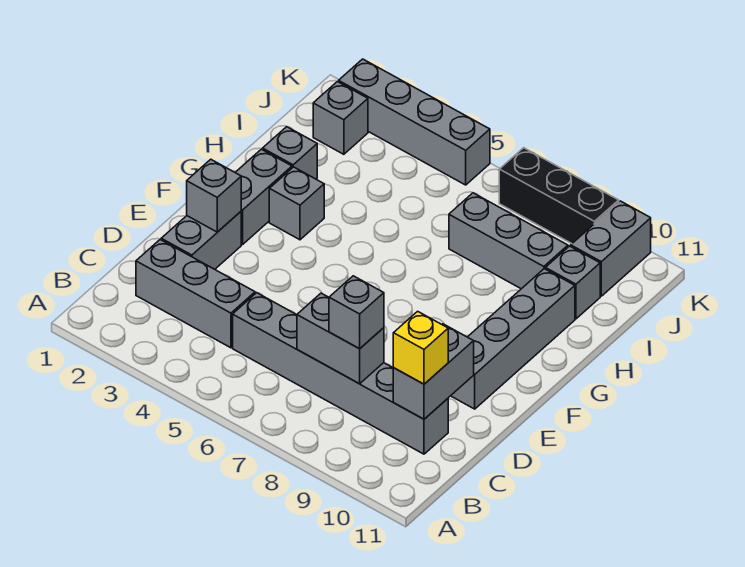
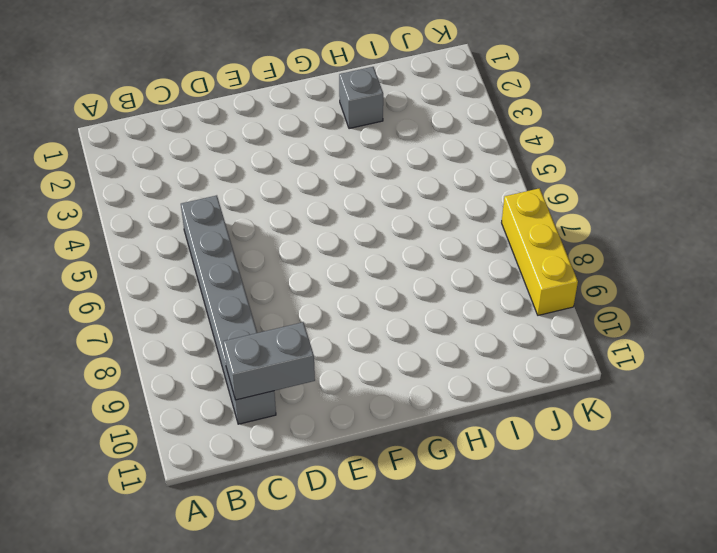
yellow 1x3 brick [502,188,578,315] -> black 1x3 brick [499,148,619,244]
none -> grey 1x3 brick [136,239,255,348]
none -> grey 1x2 brick [161,212,241,269]
none -> grey 1x4 brick [451,269,575,409]

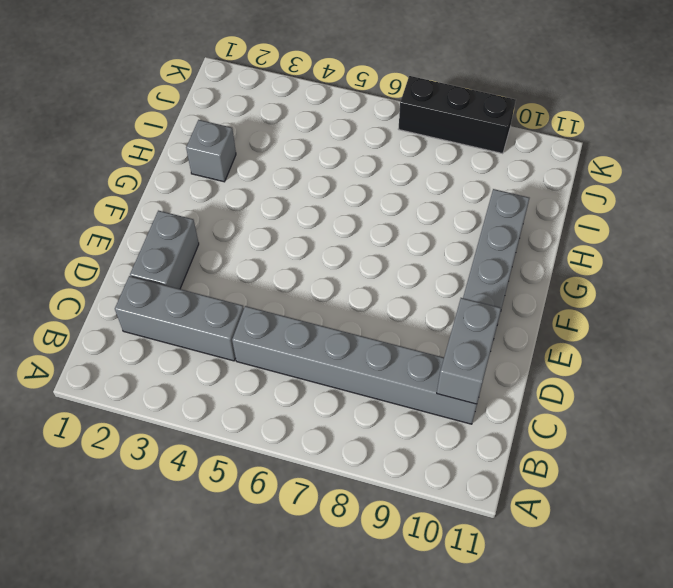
none -> grey 1x2 brick [235,149,292,245]
none -> grey 1x1 brick [269,167,324,240]
none -> grey 1x3 brick [449,193,568,289]

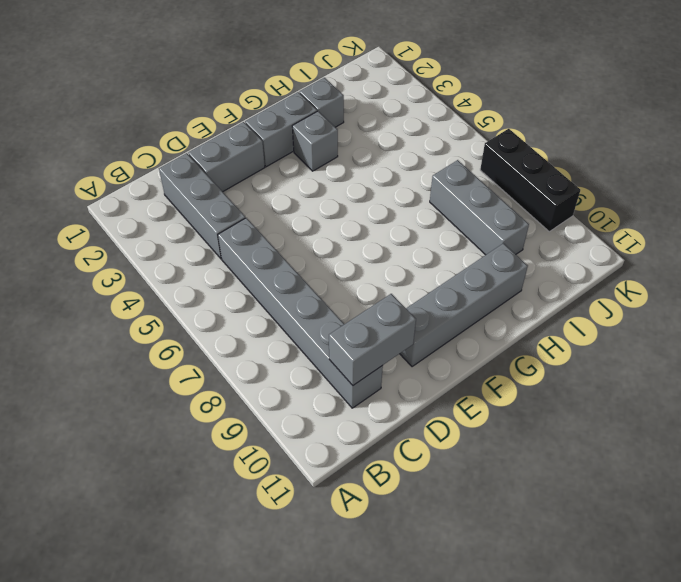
none -> grey 1x1 brick [545,246,600,319]
none -> grey 1x1 brick [313,82,368,154]
none -> grey 1x2 brick [571,201,651,296]

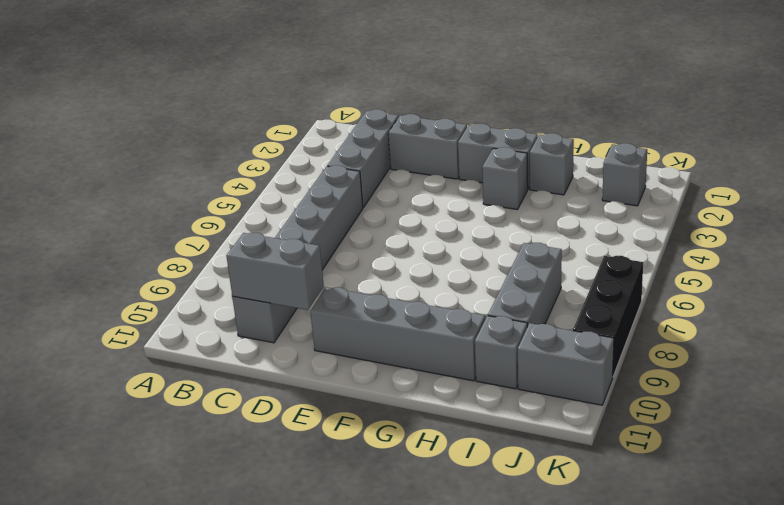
none -> grey 1x4 brick [339,59,490,185]
none -> grey 1x2 brick [297,293,384,384]
none -> grey 1x1 brick [187,159,241,232]

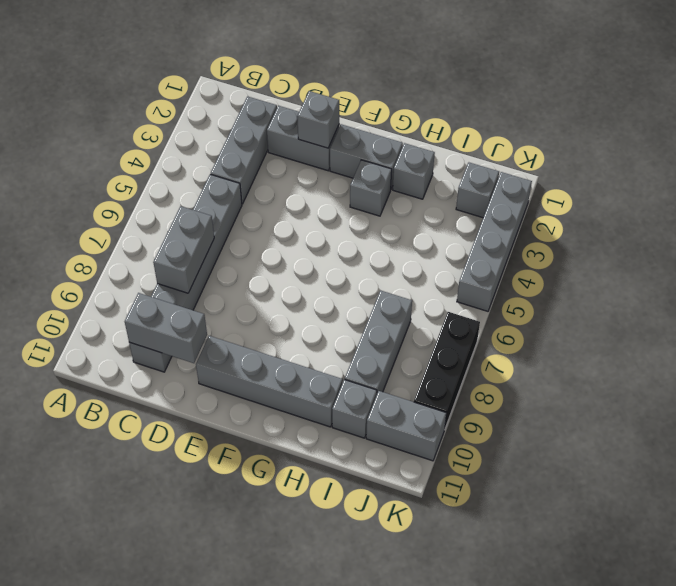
none -> grey 1x1 brick [329,276,384,348]
none -> yellow 1x1 brick [393,311,448,384]

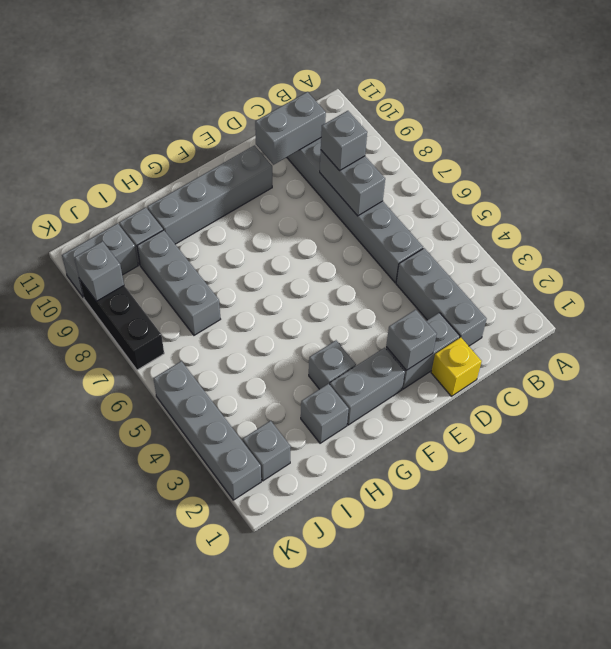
yellow 1x1 brick [431,337,482,396] -> yellow 1x1 brick moved to [393,311,448,384]
grey 1x1 brick [74,241,124,301] -> none

